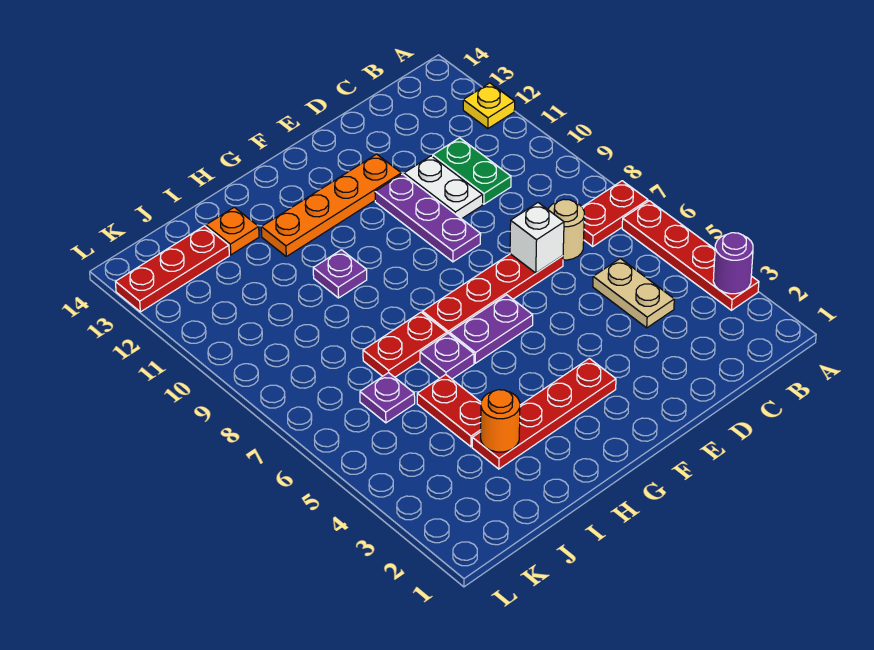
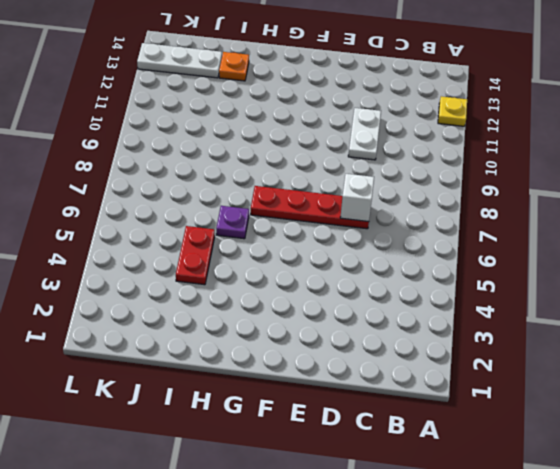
white 1x3 plate [137,43,222,78] -> red 1x3 plate [116,226,229,312]
none -> red 1x4 plate [622,201,759,310]
none -> red 1x2 plate [582,181,648,246]
none -> tan 1x2 plate [593,258,674,328]

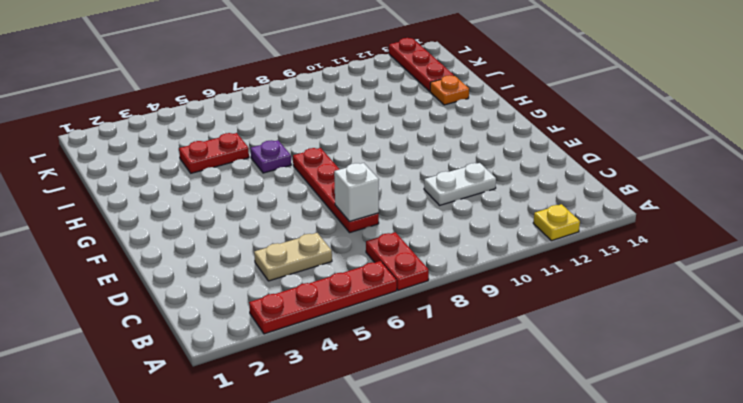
none -> tan 1x1 round brick [548,199,584,260]
none -> green 1x2 plate [433,138,511,204]
none -> purple 1x3 plate [375,174,481,262]

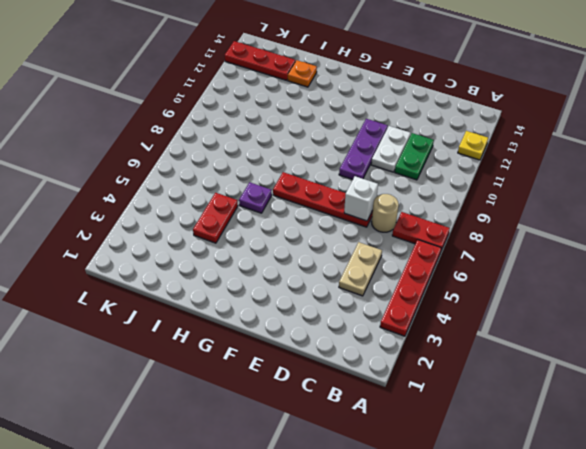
none -> orange 1x4 plate [261,154,401,256]
none -> red 1x4 plate [472,358,616,469]
none -> purple 1x2 plate [450,295,533,363]

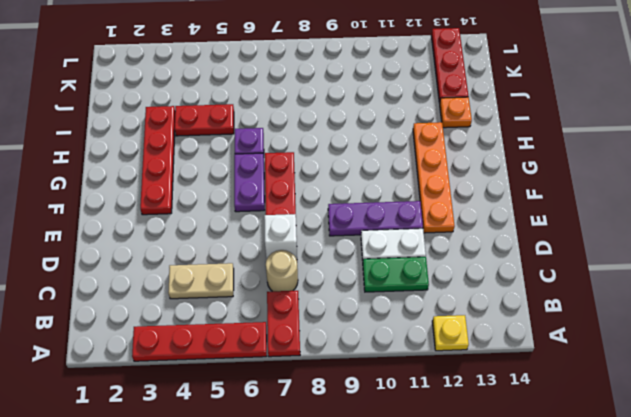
none -> red 1x2 plate [363,312,447,377]
none -> purple 1x1 plate [313,250,367,298]
none -> purple 1x1 plate [360,373,415,423]

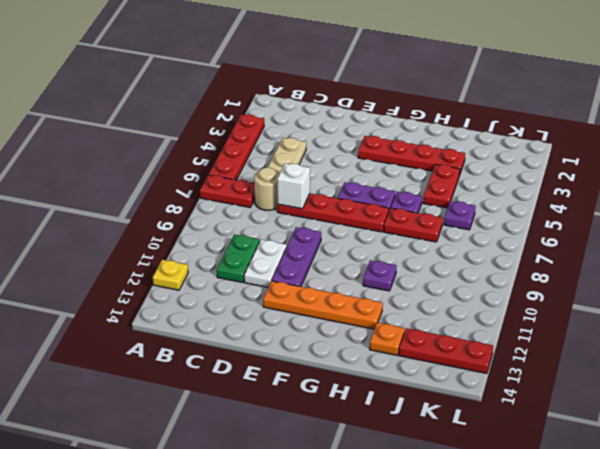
none -> purple 1x1 round brick [713,233,753,294]
none -> orange 1x1 round brick [481,390,520,452]

